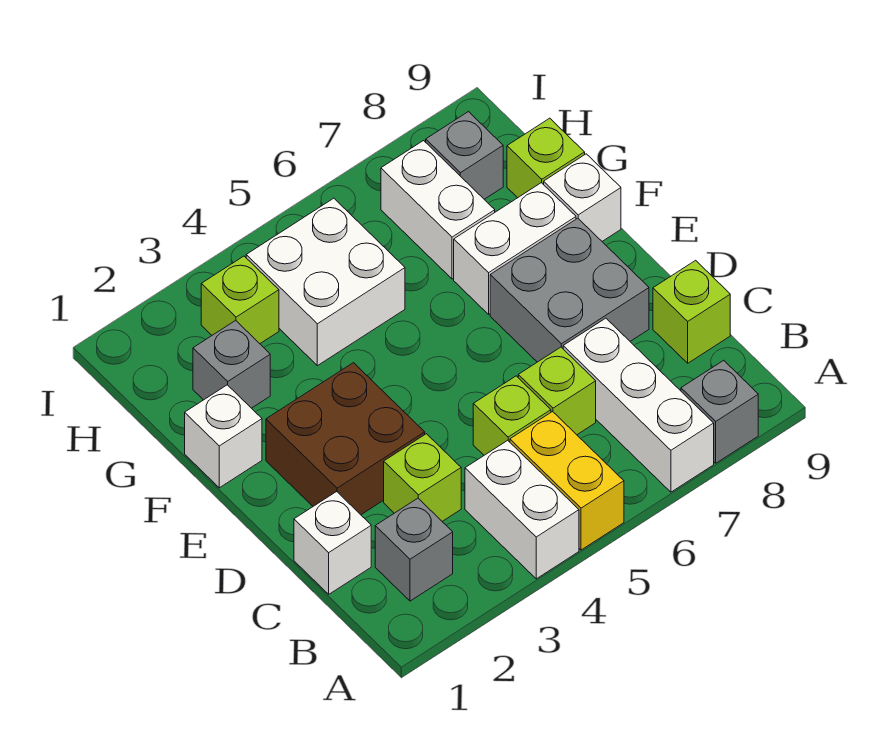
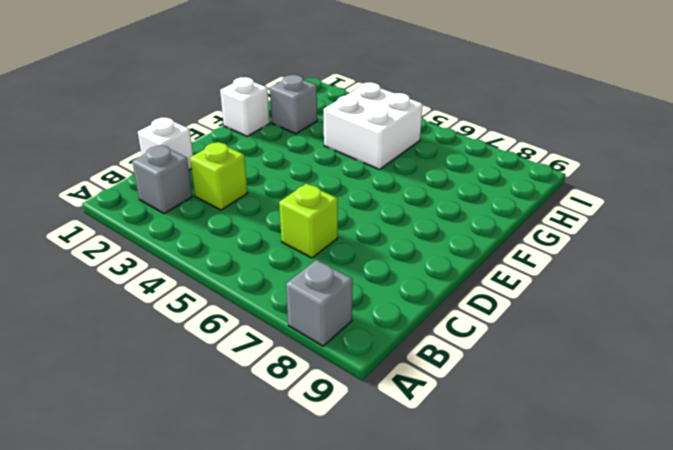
none -> white 1x2 brick [465,440,579,579]
none -> yellow 1x2 brick [510,412,624,550]
none -> white 1x3 brick [563,318,714,492]

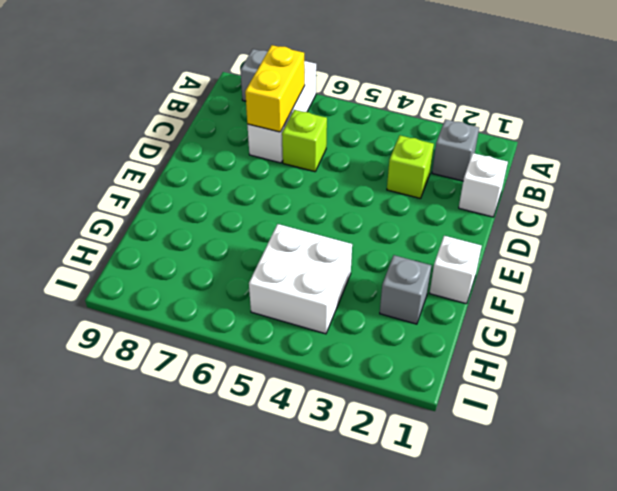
yellow 1x2 brick [245,45,305,132] -> yellow 1x2 brick moved to [510,412,624,550]
none -> white 1x2 brick [465,440,579,579]
none -> lime 1x1 brick [473,376,551,455]
none -> lime 1x1 brick [653,260,730,363]

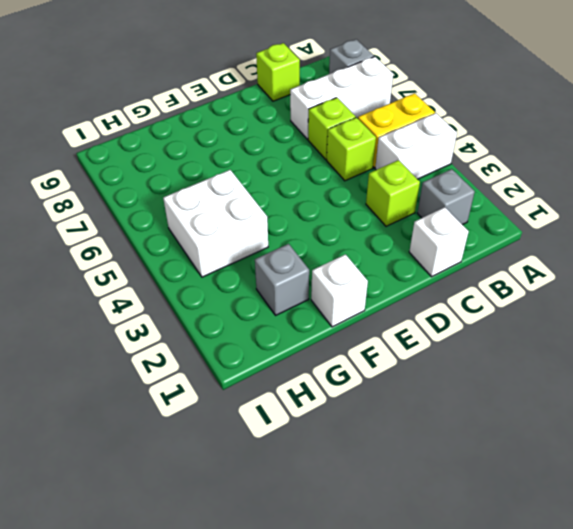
none -> brown 2x2 brick [266,363,425,515]
none -> grey 2x2 brick [490,218,649,362]
none -> white 1x2 brick [454,183,576,314]

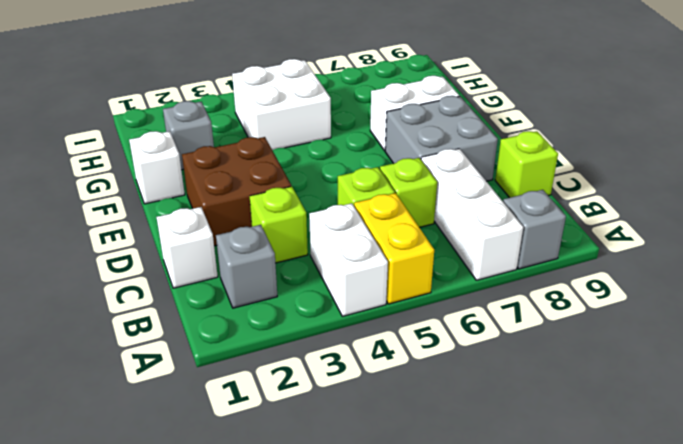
none -> white 1x1 brick [544,154,621,241]
none -> white 1x2 brick [381,141,495,279]
none -> lime 1x1 brick [507,118,585,198]

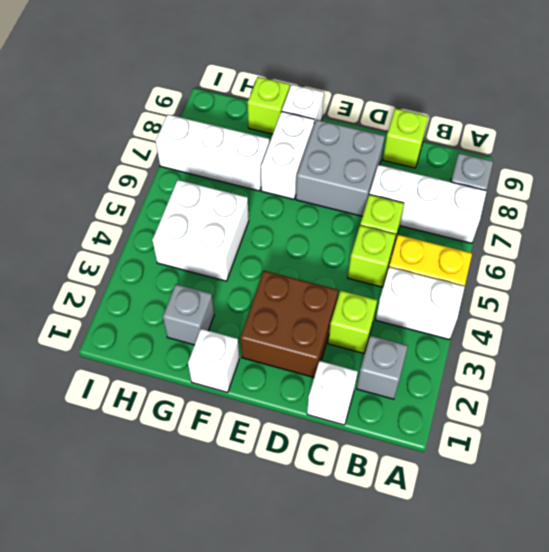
white 1x3 brick [156,114,269,191] -> white 1x2 brick [381,141,495,279]
none -> lime 1x1 brick [201,256,279,344]
none -> grey 1x1 brick [426,112,503,199]

